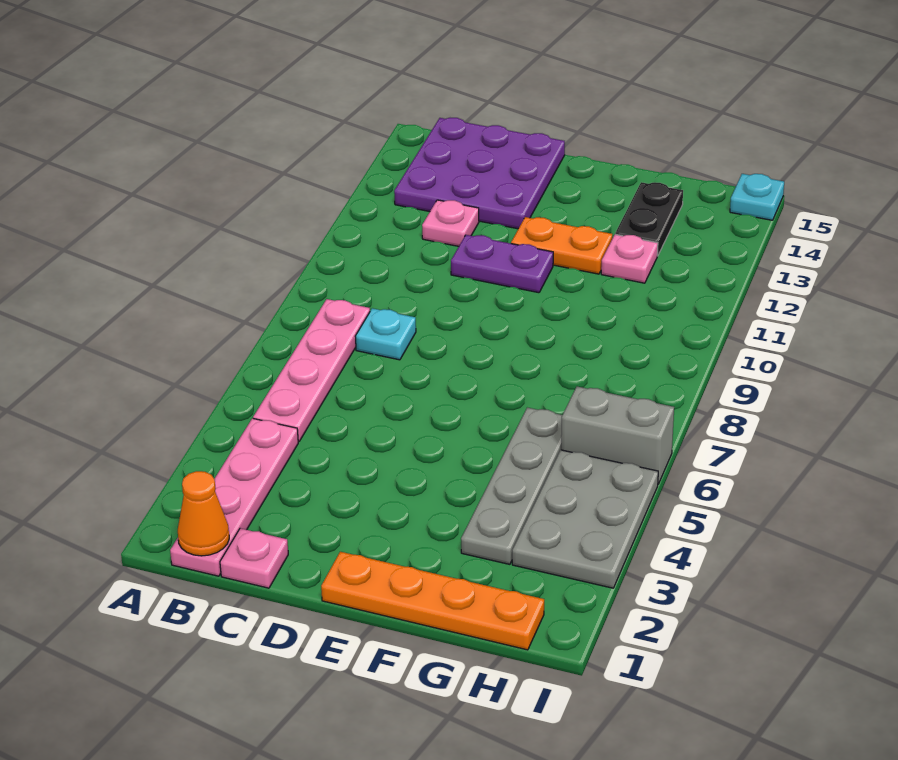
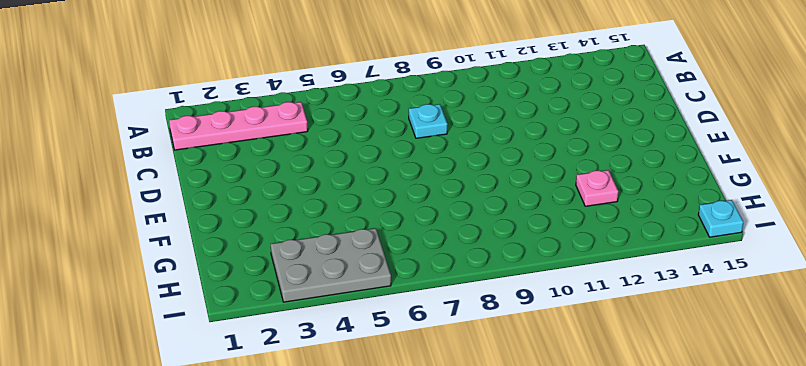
none -> pink 1x4 plate [253,299,370,442]
none -> purple 3x3 plate [394,118,565,229]
none -> pink 1x1 plate [220,528,288,588]

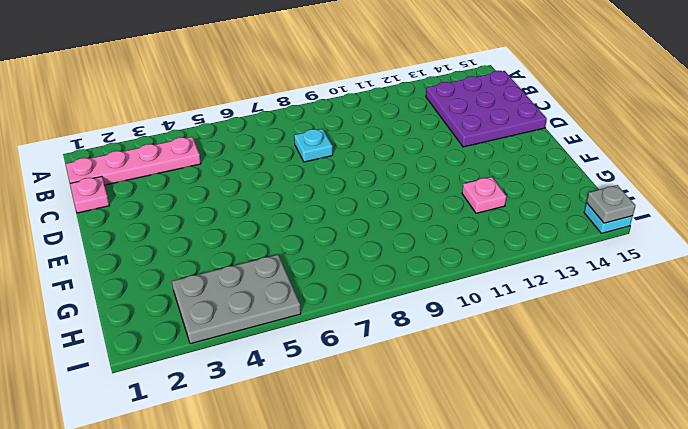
grey 1x1 plate [587,185,636,223] -> none
none -> pink 1x4 plate [253,299,370,442]
none -> pink 1x1 plate [422,200,479,246]
none -> purple 1x2 plate [451,235,553,293]

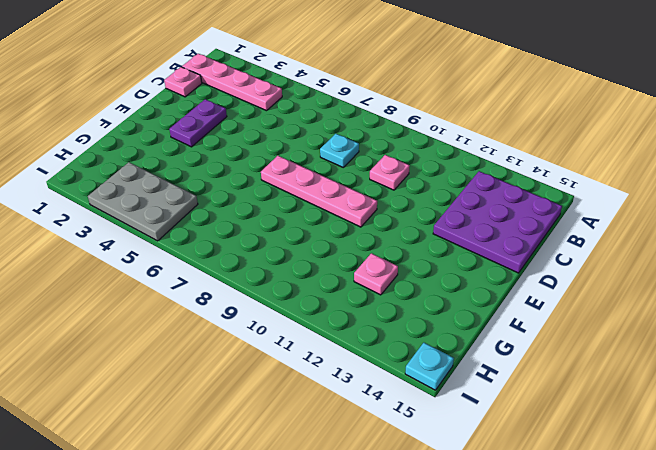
pink 1x1 plate [370,155,409,190] -> pink 1x1 plate moved to [422,200,479,246]
purple 1x2 plate [169,99,227,147] -> purple 1x2 plate moved to [451,235,553,293]
pink 1x4 plate [261,156,377,227] -> pink 1x4 plate moved to [253,299,370,442]
none -> orange 1x4 plate [321,552,544,650]
none -> orange 1x2 plate [511,217,612,274]
none -> grey 1x4 plate [461,408,562,564]

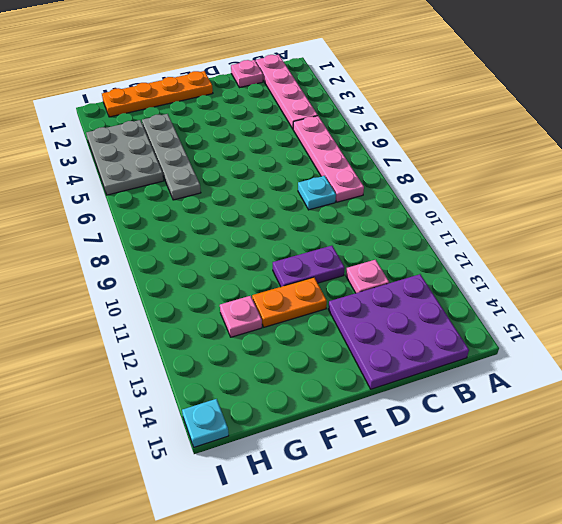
none -> black 1x2 plate [615,182,683,256]
none -> grey 1x2 brick [561,387,674,484]
none -> orange 1x1 cone [178,471,229,556]

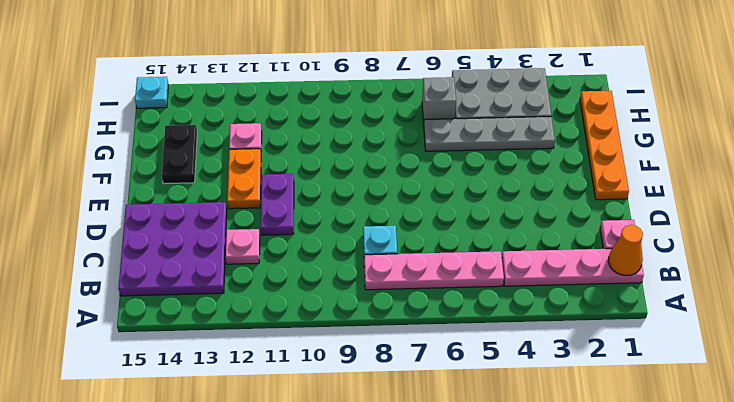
black 1x2 plate [162,125,197,184] -> black 1x2 plate turned to [615,182,683,256]
grey 1x1 brick [422,77,456,123] -> grey 1x2 brick [561,387,674,484]

